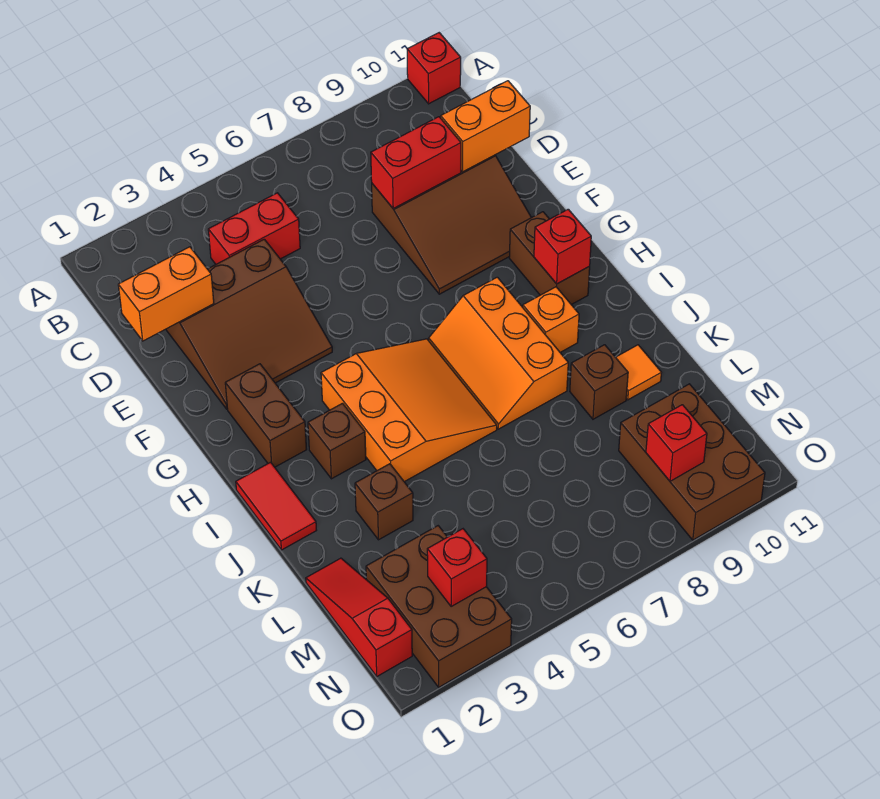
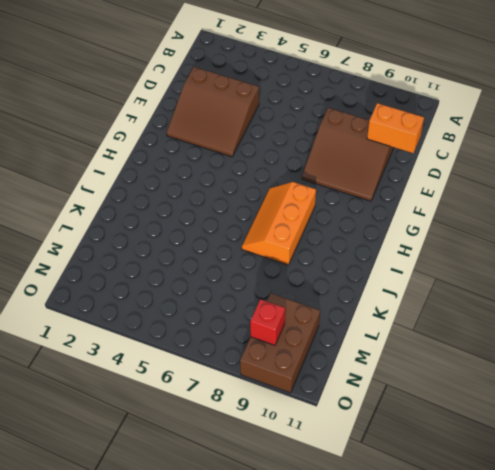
none -> red 1x1 brick [407,33,461,104]
none -> red 1x2 brick [208,193,300,264]
none -> brown 1x2 brick [225,364,307,467]

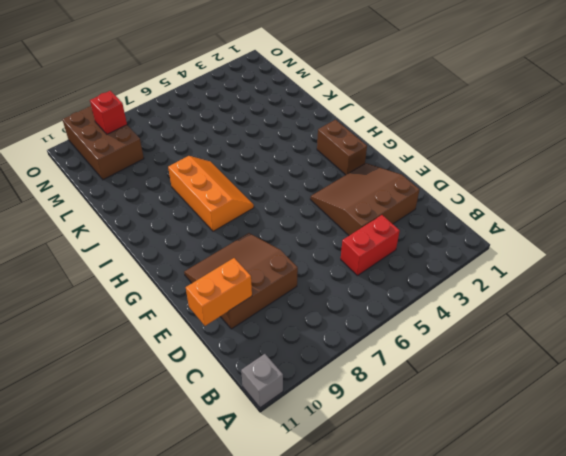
grey 1x1 brick [241,354,283,408] -> red 1x1 brick [407,33,461,104]
none -> brown 1x2 brick [509,212,590,305]
none -> orange 3x3 slope [321,339,497,482]
none -> red 1x2 tile [236,462,317,550]

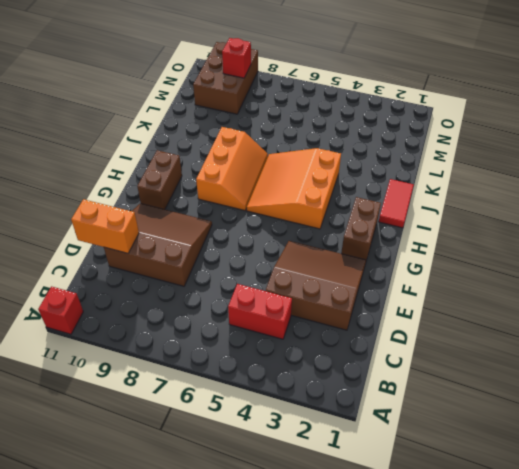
none -> brown 1x1 brick [308,403,366,479]
none -> orange 1x1 brick [523,287,579,352]
none -> brown 1x1 brick [355,464,413,540]

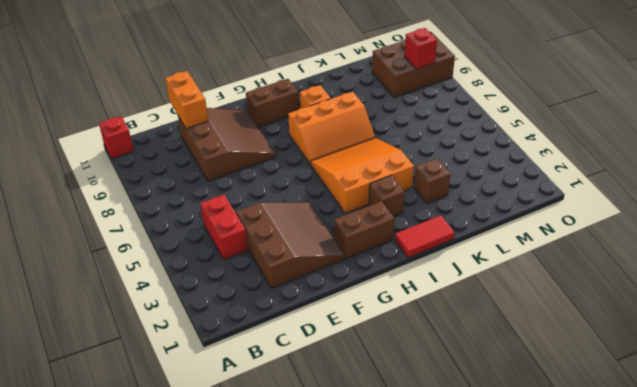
none -> brown 1x1 brick [570,345,628,419]
none -> orange 1x1 tile [616,345,662,400]
none -> red 1x3 slope [306,558,412,676]

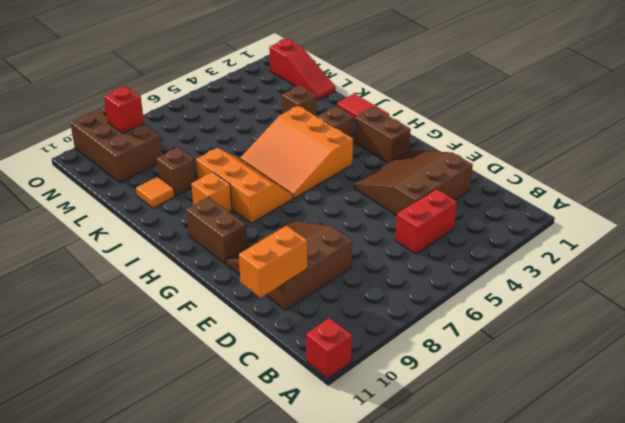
none -> brown 2x3 brick [366,526,512,687]
none -> orange 1x2 brick [118,247,214,341]
none -> red 1x2 brick [371,117,461,208]

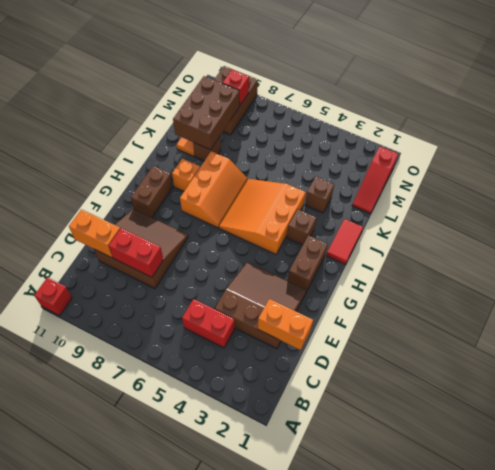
brown 2x3 brick [173,76,240,150] -> brown 2x3 brick moved to [366,526,512,687]
none -> red 1x1 brick [534,209,591,284]
none -> red 1x1 brick [427,529,487,606]

